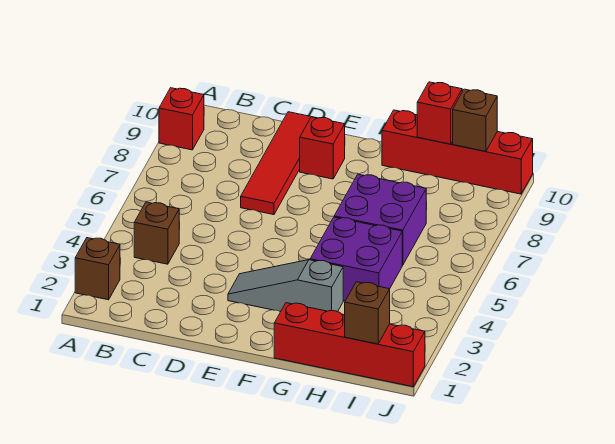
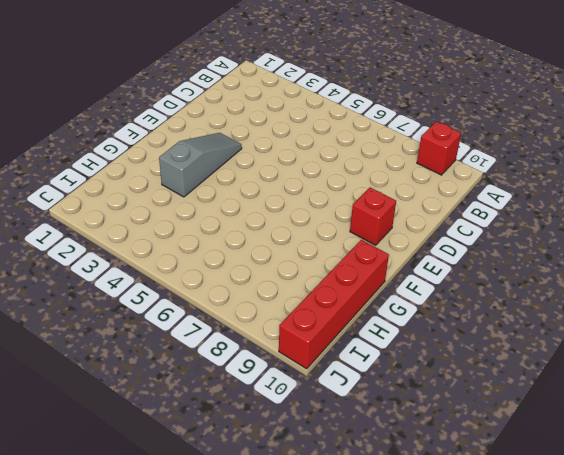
none -> brown 1x1 brick [75,238,120,300]
none -> brown 1x1 brick [134,202,179,264]
none -> red 1x4 tile [241,112,311,215]

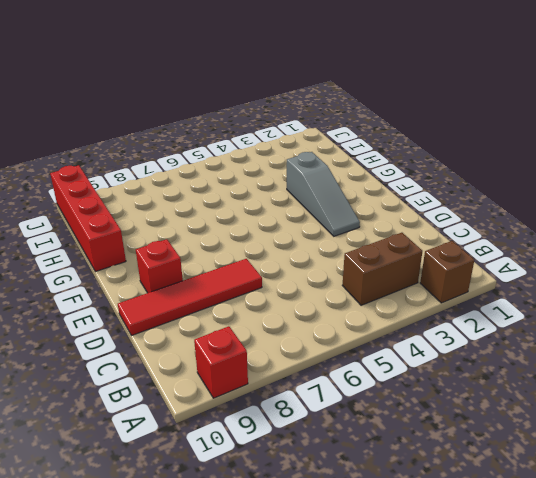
brown 1x2 brick [342,233,422,305] -> brown 1x1 brick [134,202,179,264]
none -> red 1x4 brick [274,303,425,387]
none -> purple 2x2 brick [310,217,402,301]
none -> purple 2x2 brick [334,174,426,265]

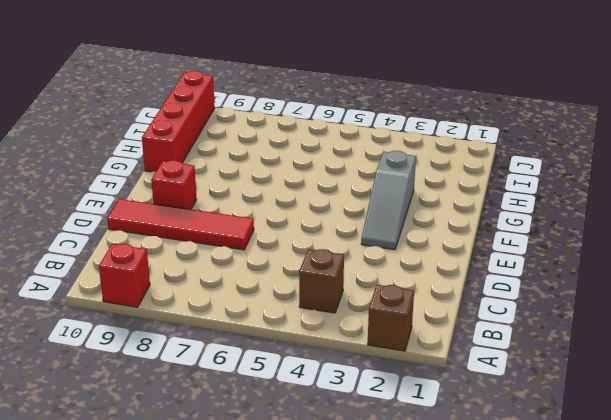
none -> red 1x4 brick [274,303,425,387]
none -> purple 2x2 brick [310,217,402,301]
none -> purple 2x2 brick [334,174,426,265]

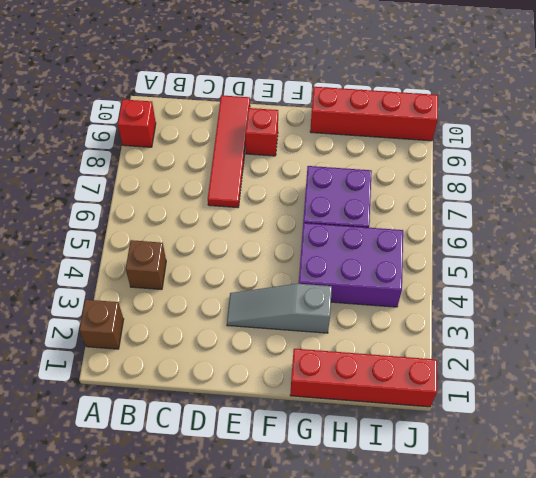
purple 2x3 brick [299,223,403,307] -> purple 2x2 brick [310,217,402,301]
none -> red 1x1 brick [417,82,462,144]
none -> brown 1x1 brick [345,282,390,344]
none -> brown 1x1 brick [453,89,497,151]

